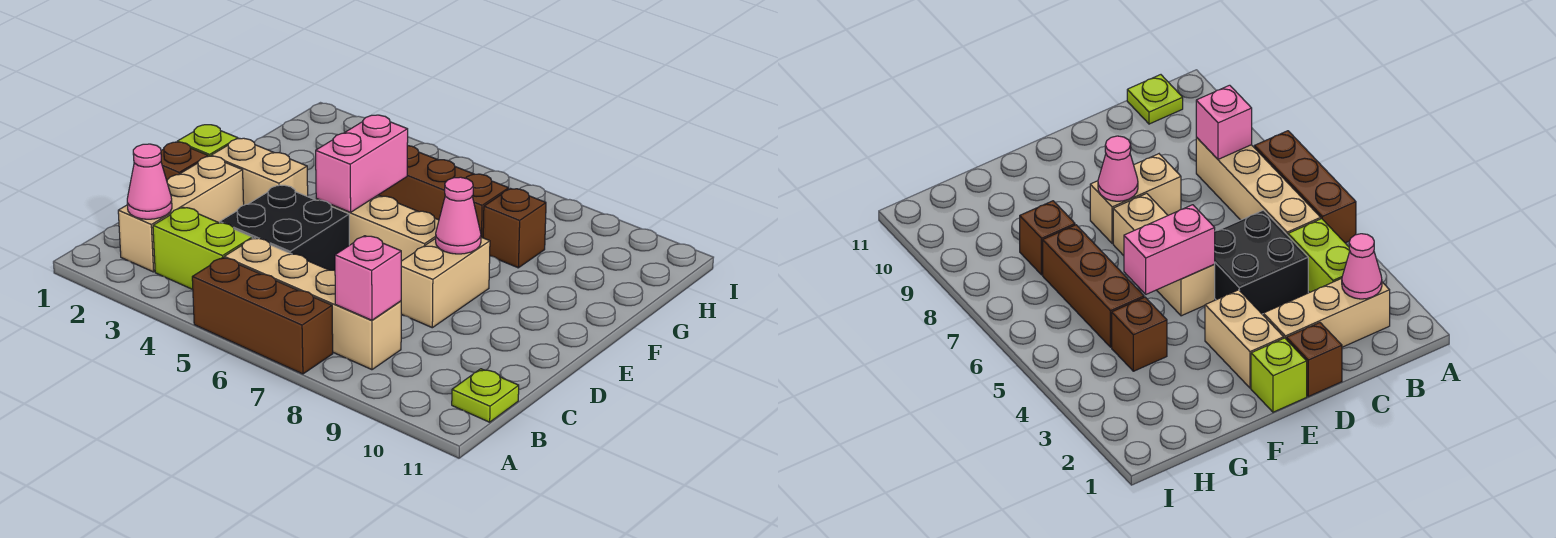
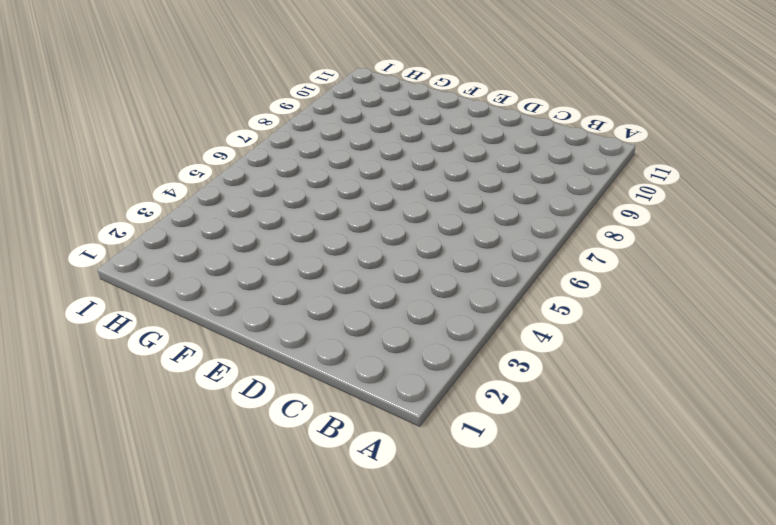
none -> brown 1x3 brick [192,258,333,374]
none -> tan 1x3 brick [118,156,244,272]
none -> lime 1x2 brick [153,207,252,290]

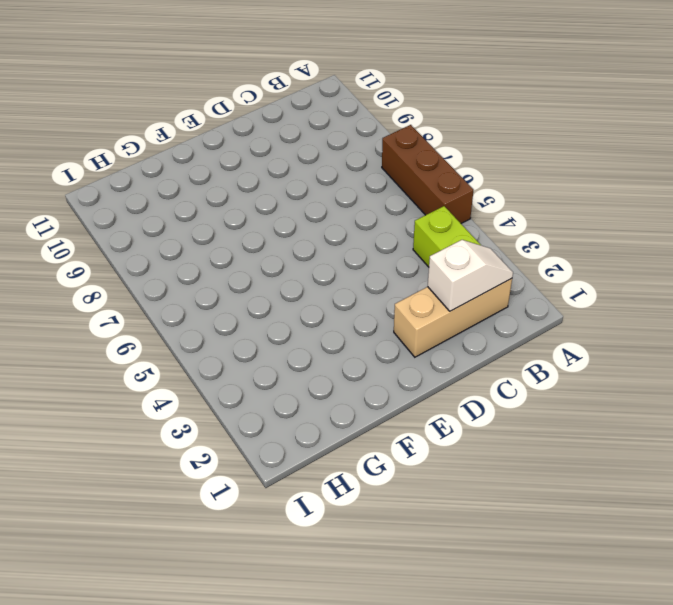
white 1x2 slope [428,240,513,311] -> pink 1x1 cone [127,144,172,219]
none -> tan 1x4 brick [224,238,401,370]
none -> lime 1x1 plate [452,369,519,422]
none -> black 2x2 brick [220,185,349,271]

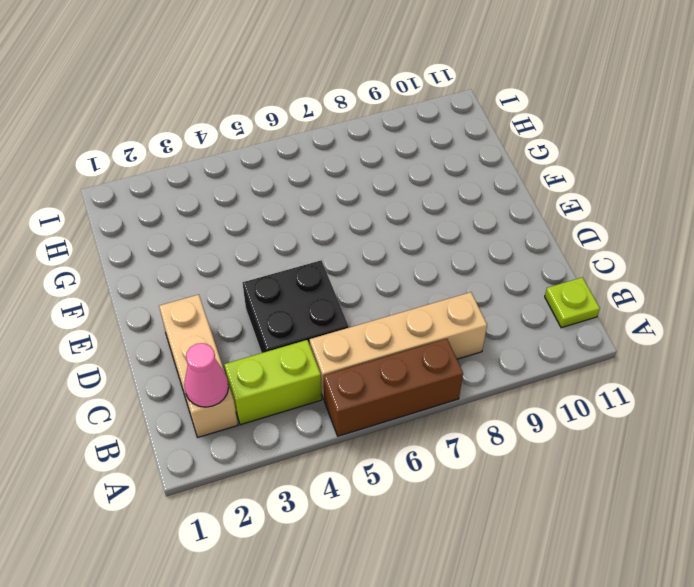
none -> brown 1x1 brick [161,142,208,180]
none -> tan 1x2 brick [401,237,490,328]
none -> lime 1x1 brick [177,125,238,156]

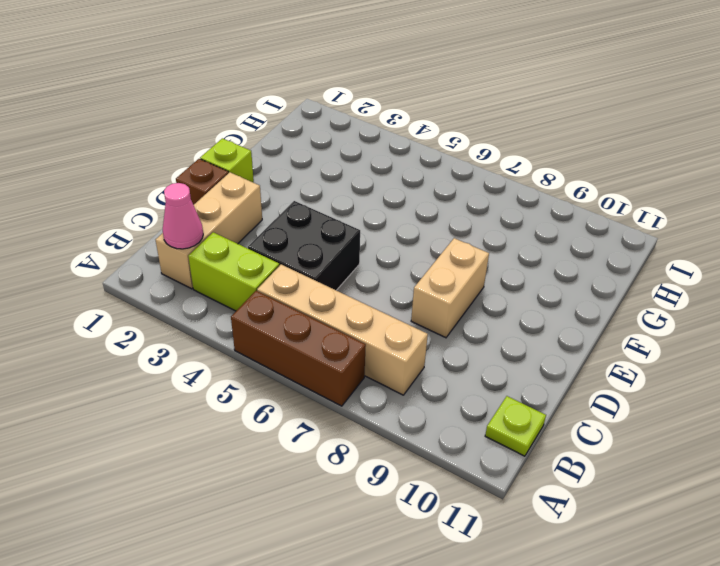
none -> tan 1x2 brick [211,138,308,205]
none -> tan 1x3 brick [316,195,439,261]
none -> brown 1x1 brick [1112,297,1167,371]

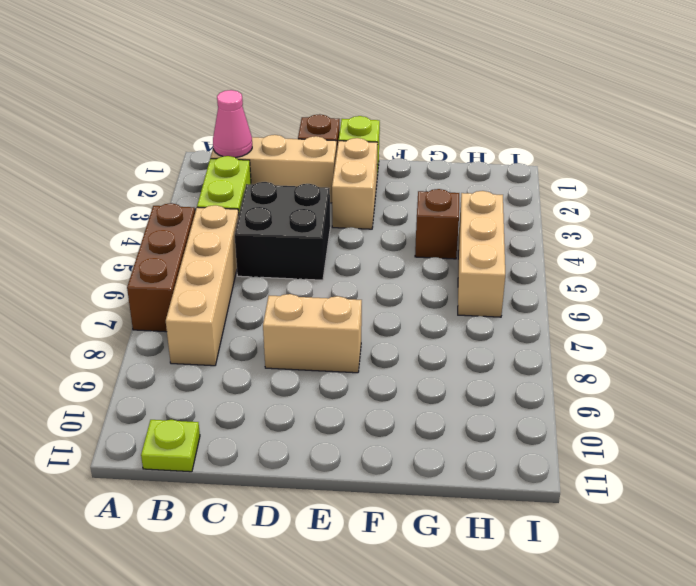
tan 1x3 brick [458,191,505,317] -> tan 1x3 brick moved to [316,195,439,261]
none -> brown 1x3 brick [379,145,509,238]
none -> brown 1x1 brick [483,189,546,268]
none -> pink 1x1 brick [335,236,401,320]

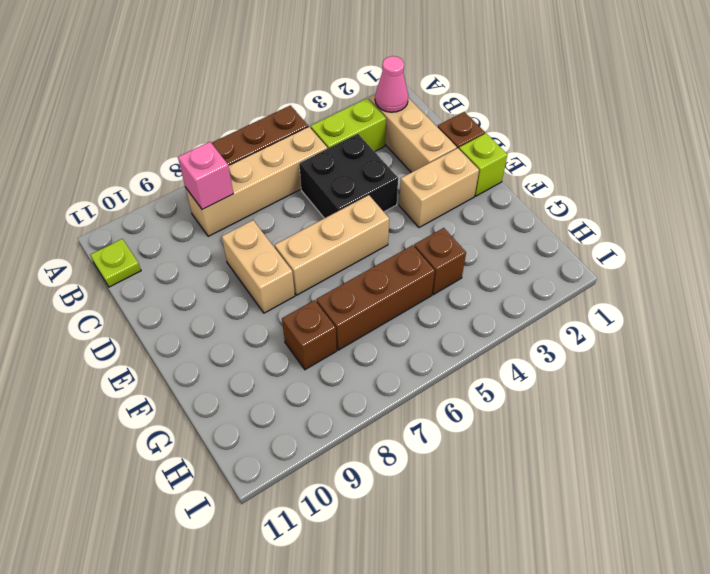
none -> pink 1x2 brick [316,115,408,212]
none -> pink 1x1 cone [436,177,481,254]

